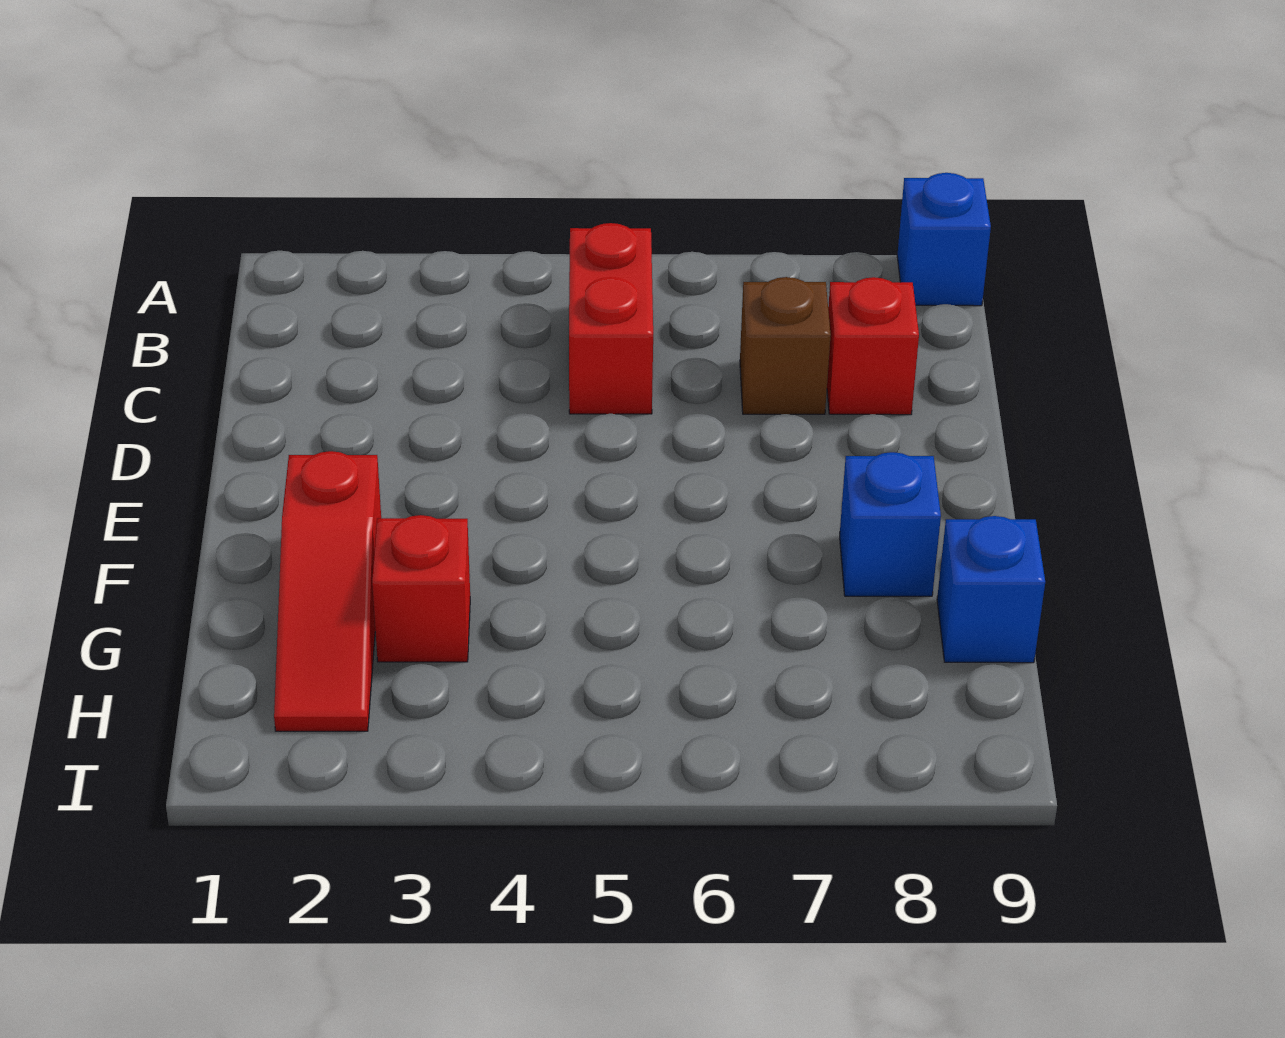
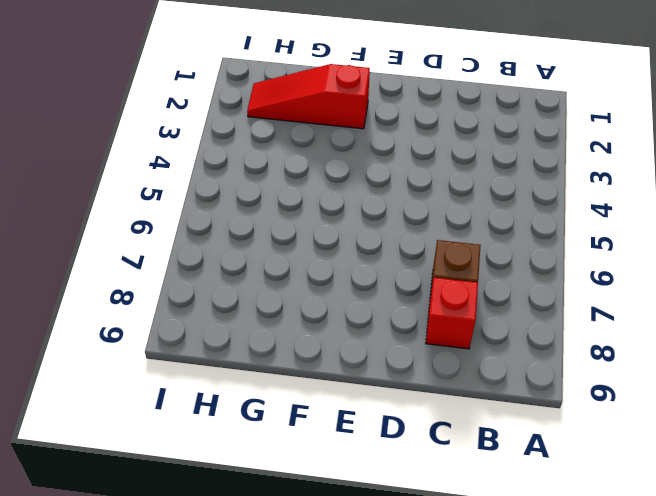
none -> blue 1x1 brick [897,173,991,306]
none -> red 1x2 brick [569,223,653,414]

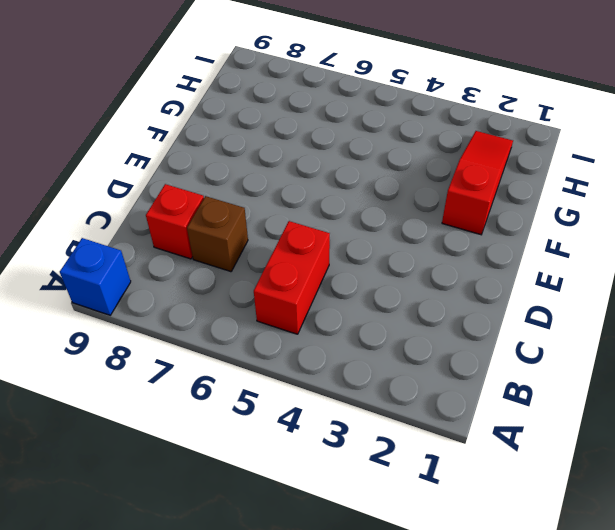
none -> blue 1x1 brick [840,452,941,596]
none -> red 1x1 brick [372,515,470,662]

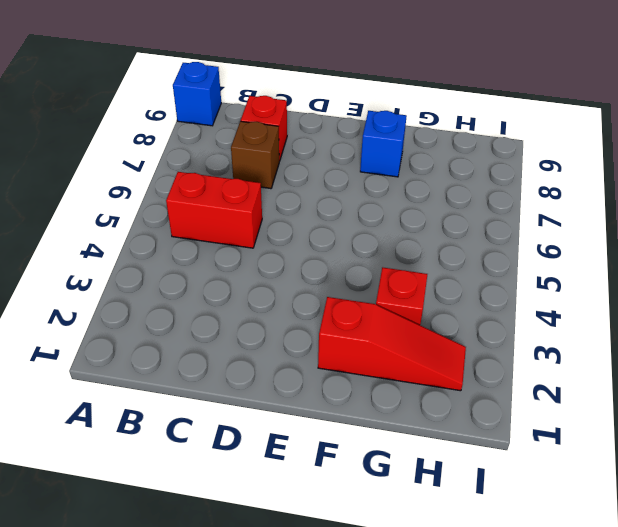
none -> blue 1x1 brick [937,516,1045,663]

